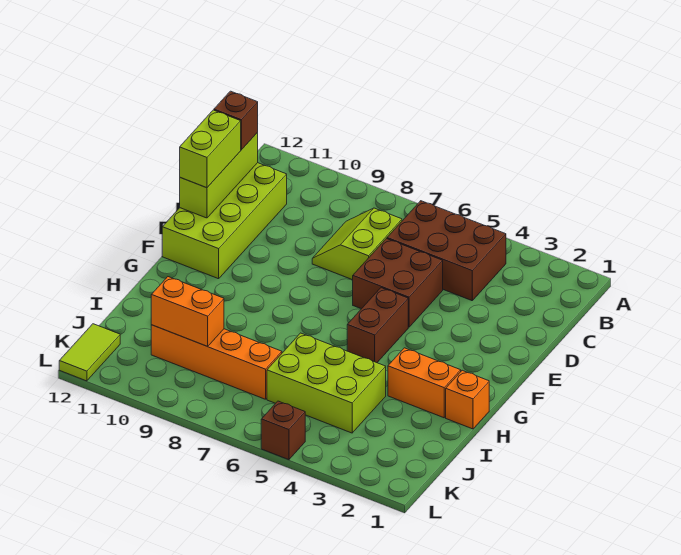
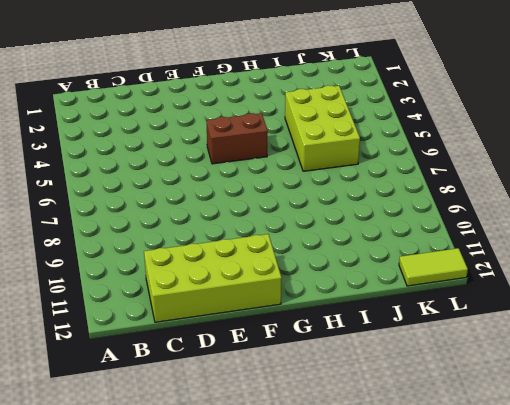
none -> brown 2x3 brick [387,201,506,301]
none -> lime 2x2 slope [312,208,402,280]
none -> brown 2x2 brick [353,239,443,327]

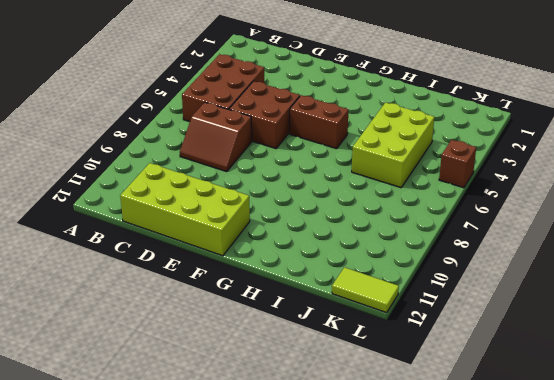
brown 2x2 slope [180,102,252,172] -> lime 2x2 slope [312,208,402,280]
none -> orange 1x1 brick [446,370,489,429]
none -> orange 1x2 brick [388,348,461,418]
none -> orange 1x4 brick [151,325,282,399]

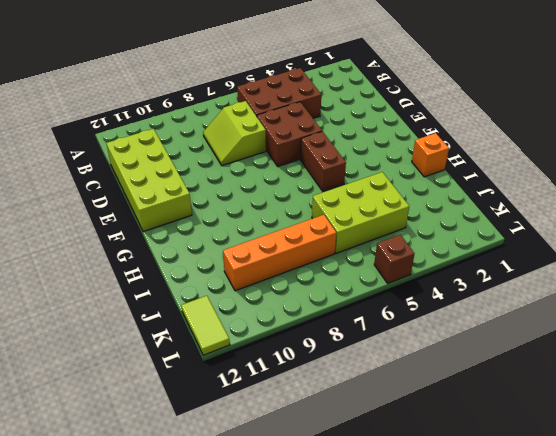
none -> orange 1x2 brick [388,348,461,418]
none -> lime 1x3 brick [180,133,258,218]
none -> orange 1x2 brick [151,277,224,346]

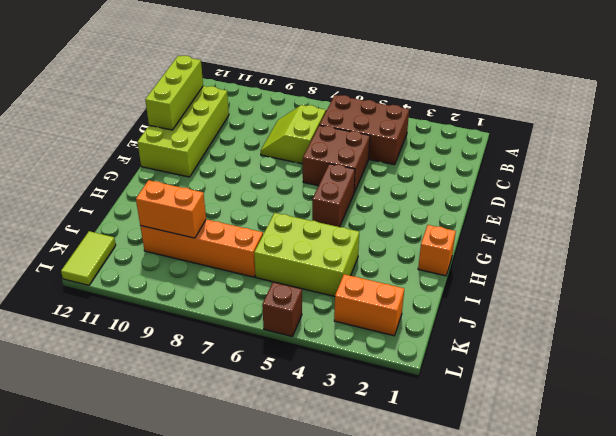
orange 1x2 brick [334,274,404,336] -> orange 1x2 brick moved to [388,348,461,418]
none -> brown 1x1 brick [214,91,258,150]
none -> lime 1x2 brick [180,110,241,188]

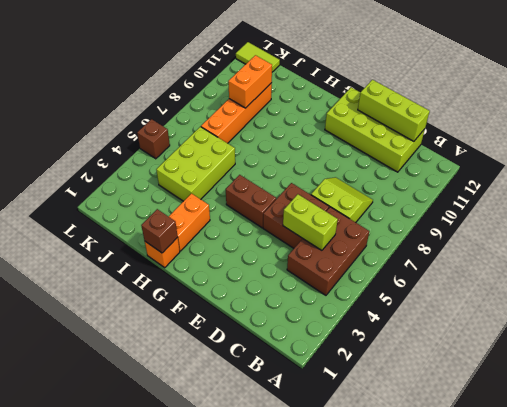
lime 1x2 brick [283,194,338,250] -> lime 1x2 brick moved to [180,110,241,188]
brown 1x1 brick [141,209,178,253] -> brown 1x1 brick moved to [214,91,258,150]

